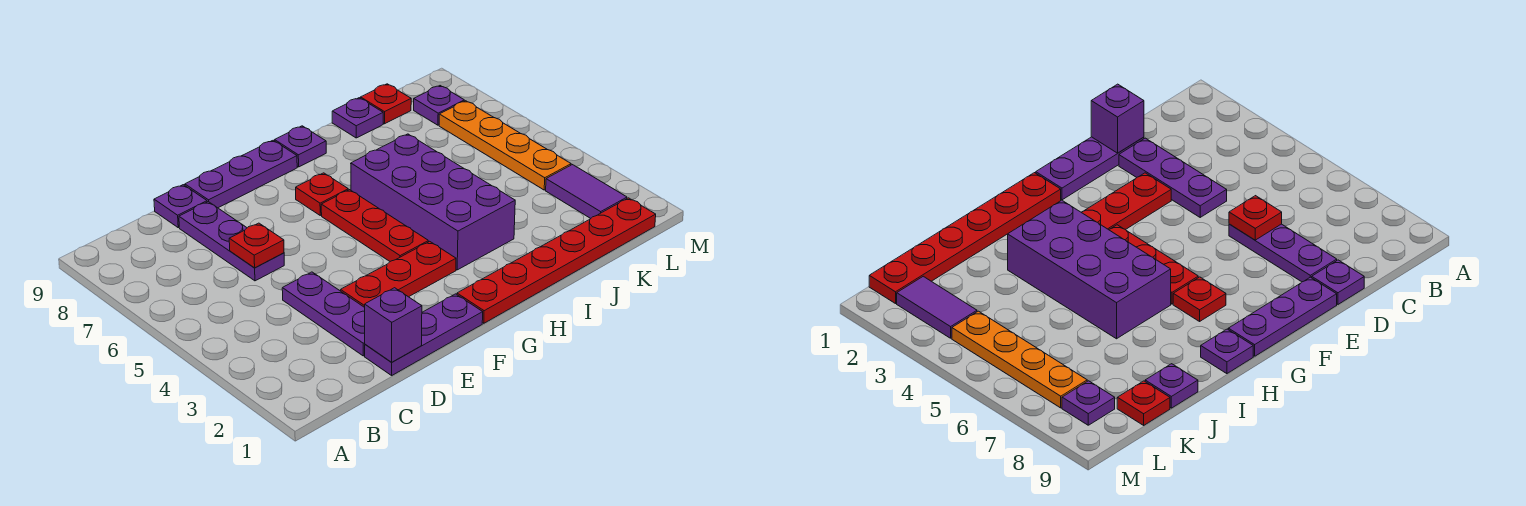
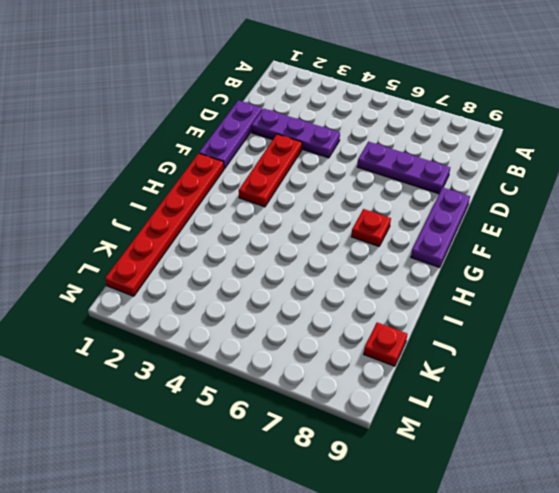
none -> purple 1x1 plate [154,185,207,228]
none -> red 1x3 plate [321,190,428,261]
none -> purple 2x4 brick [351,134,515,270]

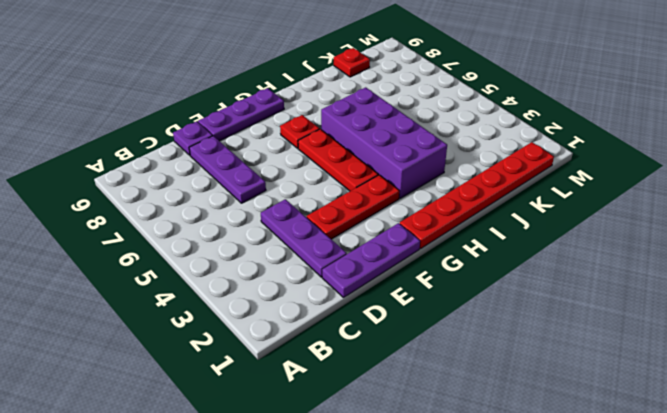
none -> purple 1x1 plate [275,126,326,167]
none -> purple 1x1 plate [332,98,383,138]
none -> purple 1x2 tile [546,165,627,218]

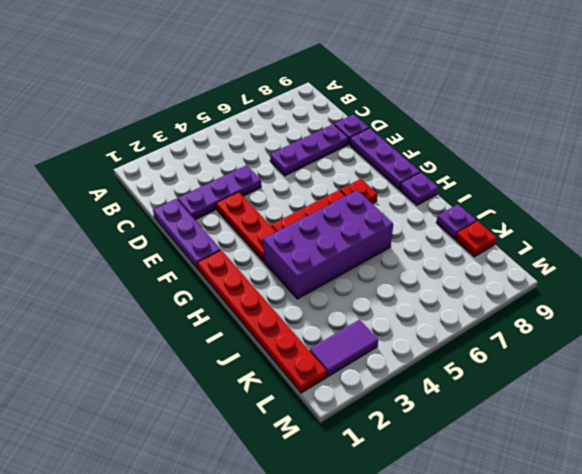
none -> orange 1x4 plate [439,101,571,190]
none -> purple 1x1 plate [414,86,464,125]
none -> purple 1x1 brick [365,288,422,362]

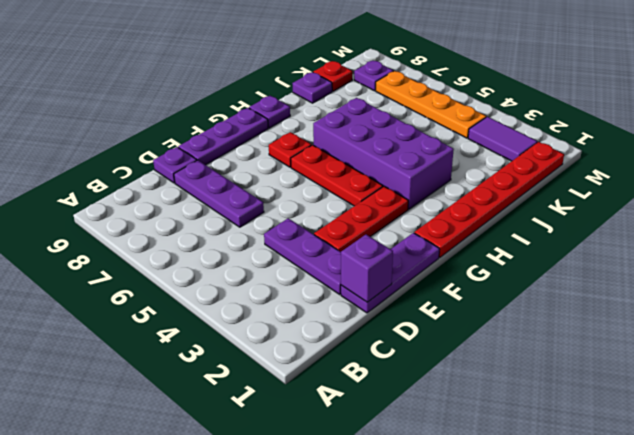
none -> red 1x1 plate [229,223,284,268]

